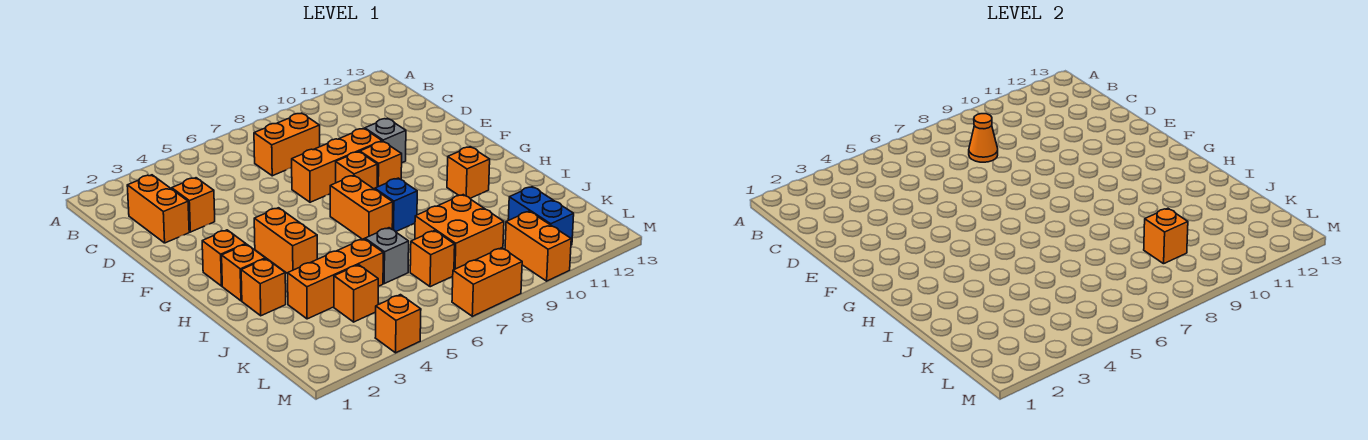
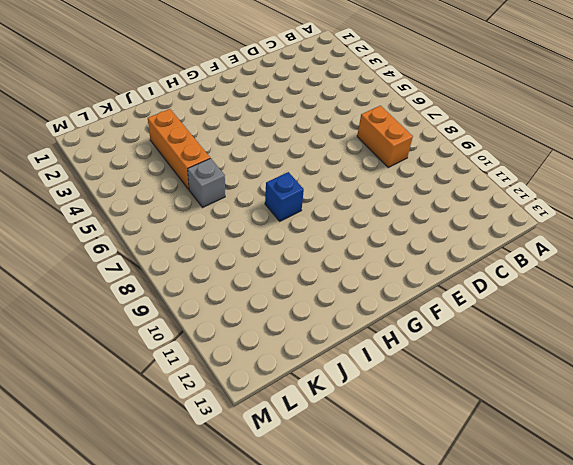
none -> orange 1x2 brick [127,175,189,243]
none -> orange 1x1 brick [172,178,215,232]
none -> orange 1x3 brick [292,129,382,202]

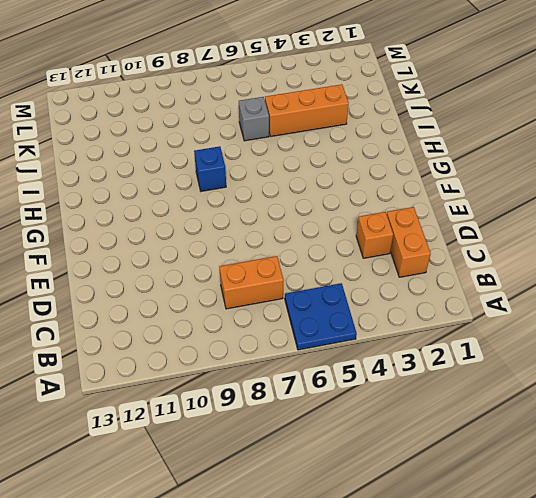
blue 2x2 plate [285,283,357,350] -> none
none -> orange 1x3 brick [292,129,382,202]
none -> grey 1x1 brick [365,118,406,163]
none -> orange 1x1 brick [336,152,377,189]

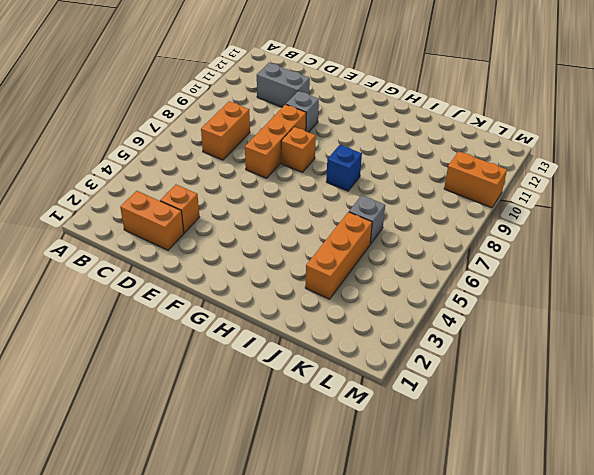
grey 1x2 brick [257,63,310,107] -> none
none -> orange 1x1 brick [360,141,402,187]
none -> orange 1x1 brick [202,230,246,286]
none -> orange 1x2 brick [254,208,317,274]

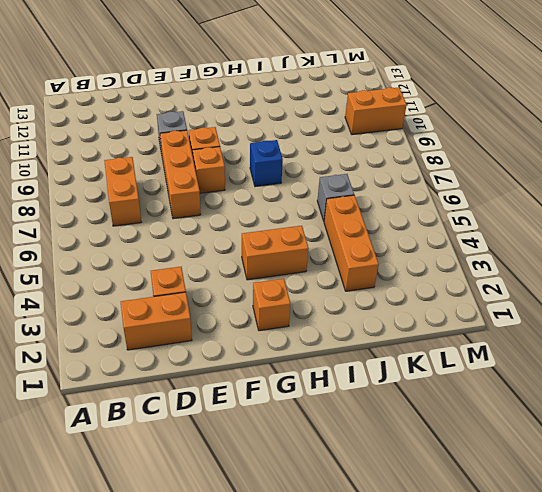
none -> orange 1x2 brick [330,175,393,239]
none -> orange 1x1 brick [222,244,265,301]
none -> orange 1x1 brick [447,147,490,198]

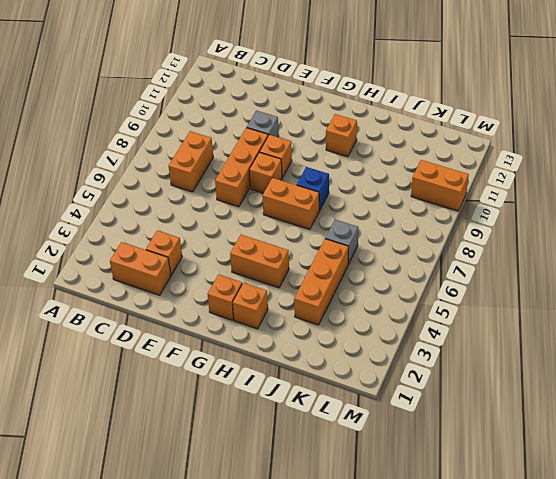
none -> orange 1x1 brick [241,259,286,316]
none -> orange 2x2 brick [415,195,504,270]
none -> orange 1x1 brick [334,265,378,322]

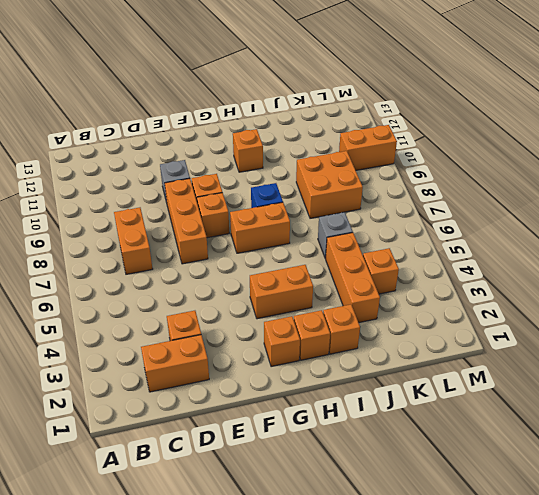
none -> orange 1x1 brick [410,231,455,287]
none -> blue 1x2 brick [508,187,574,245]
none -> orange 1x1 brick [375,295,421,353]

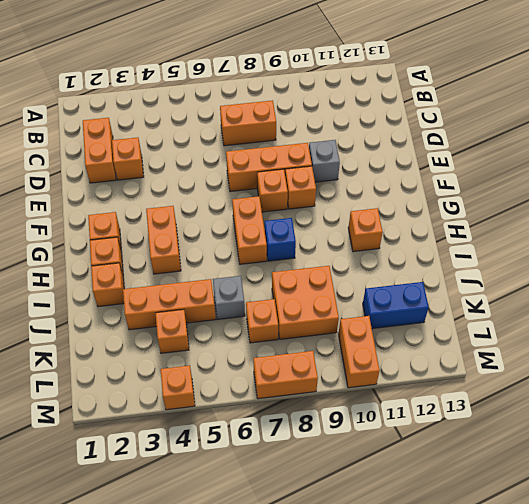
blue 1x2 brick [363,282,429,329] -> blue 1x2 brick turned to [508,187,574,245]
none -> orange 1x1 cone [969,114,998,162]
none -> orange 1x1 brick [1144,208,1188,264]

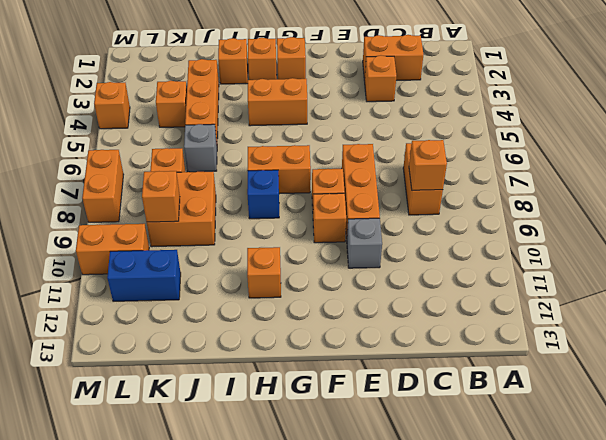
orange 1x1 brick [409,140,447,190] -> orange 1x1 cone [969,114,998,162]

